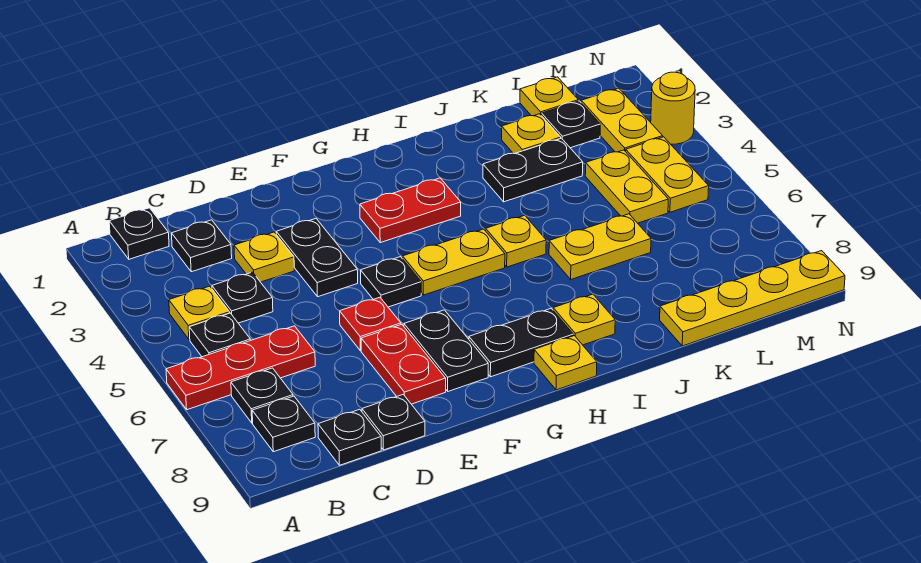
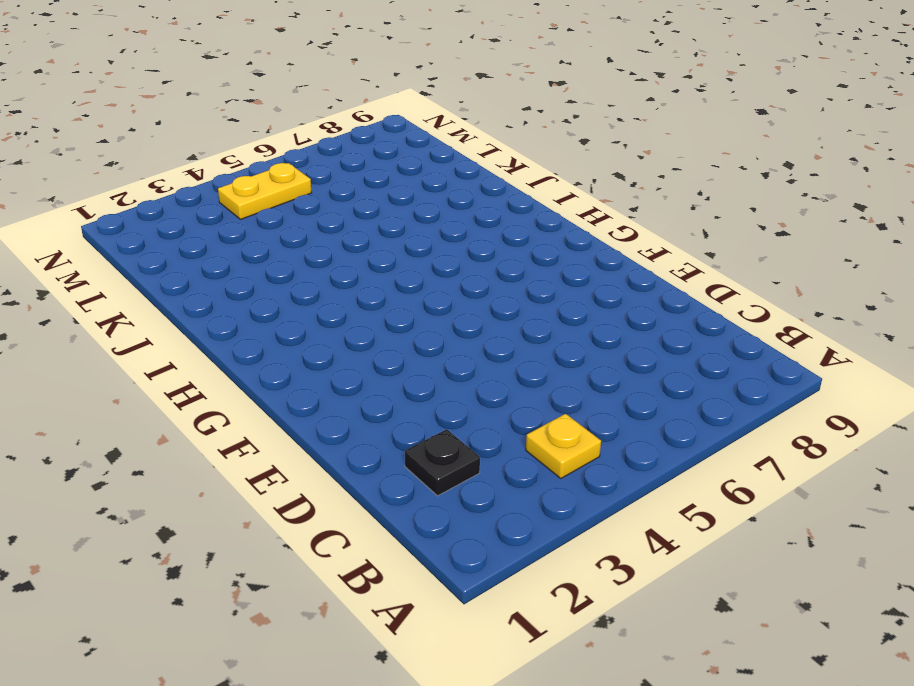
none -> red 1x3 plate [166,326,315,410]
none -> black 1x1 plate [109,208,169,259]
none -> black 1x1 plate [189,313,250,357]
none -> black 1x1 plate [231,368,293,423]

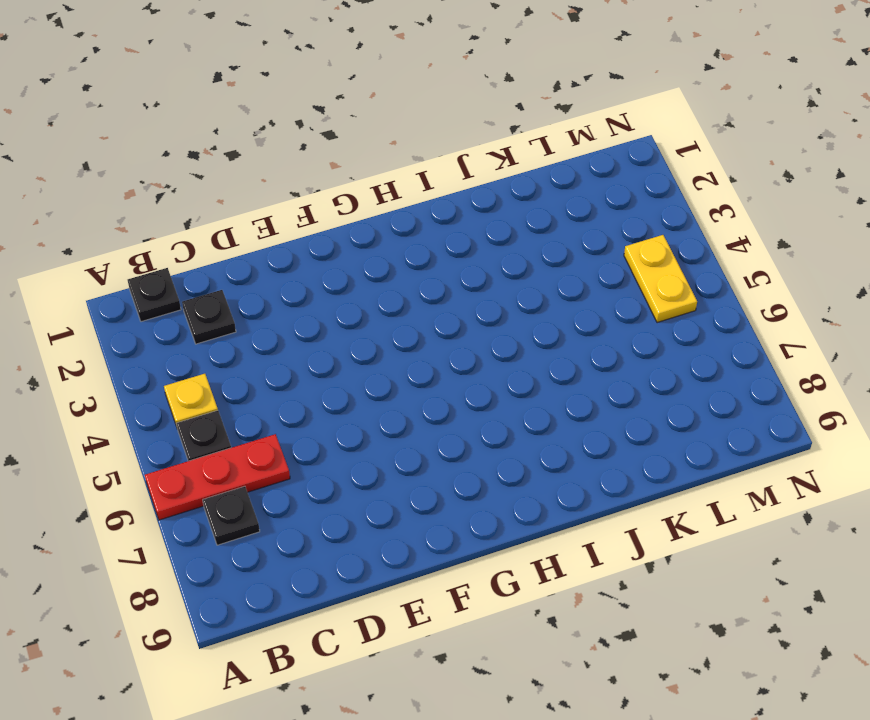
none -> black 1x1 plate [252,396,315,452]
none -> black 1x1 plate [212,272,273,323]
none -> black 1x1 plate [318,409,381,465]
none -> yellow 1x1 plate [234,232,294,282]

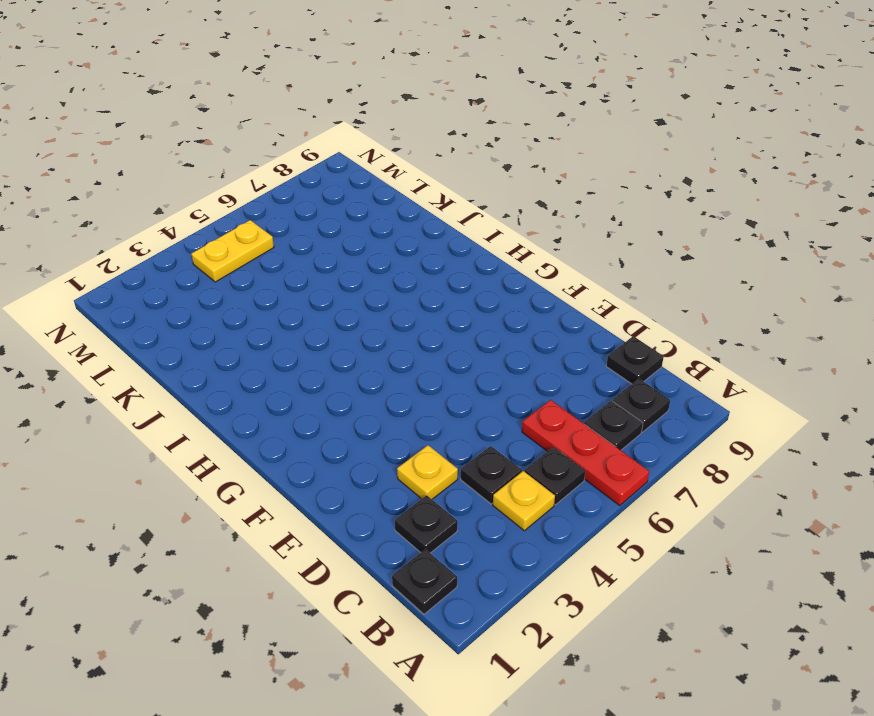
none -> black 1x1 plate [362,394,425,450]
none -> black 1x2 plate [276,219,358,297]
none -> red 1x1 plate [340,297,401,351]
none -> red 1x2 plate [361,324,446,404]

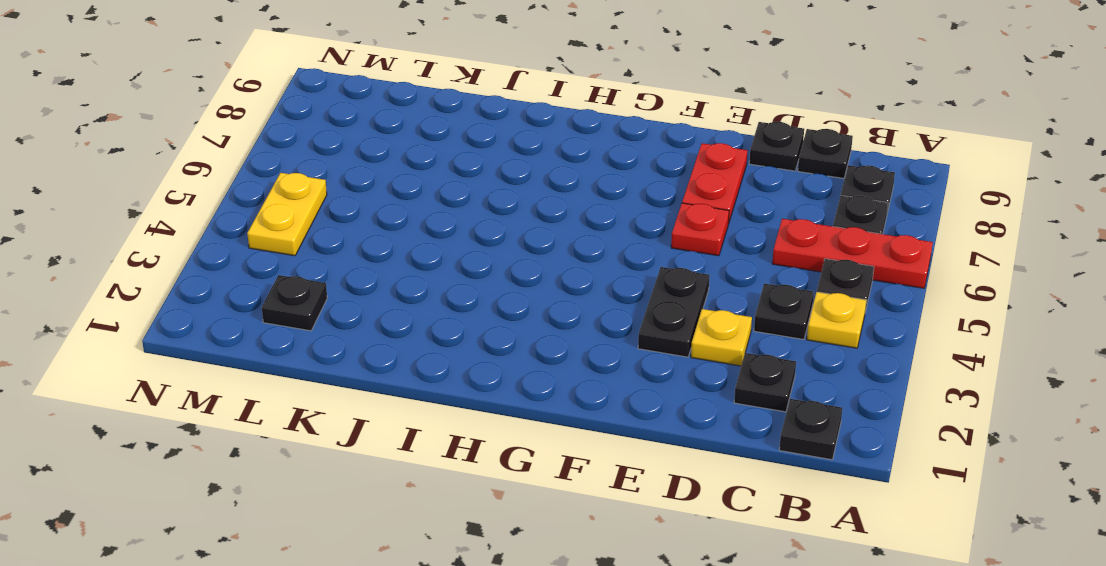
none -> black 1x1 plate [361,257,421,307]
none -> black 1x2 plate [404,310,488,391]
none -> red 1x2 plate [360,178,461,243]
none -> yellow 1x2 plate [403,229,505,295]

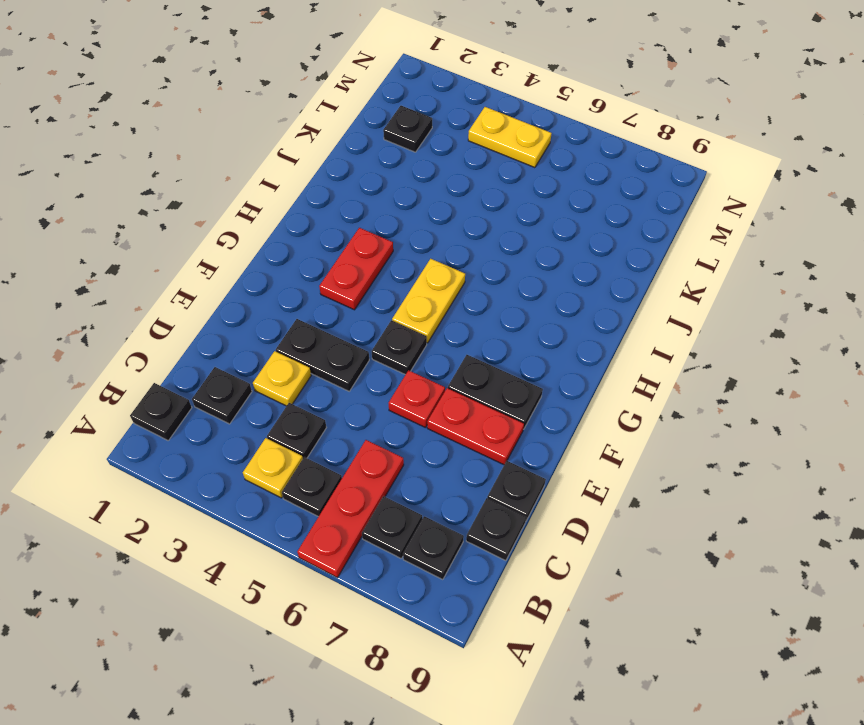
none -> black 1x2 plate [469,309,573,377]
none -> yellow 1x1 plate [534,336,597,390]
none -> yellow 1x1 plate [486,215,546,267]
none -> yellow 1x1 plate [553,294,615,345]

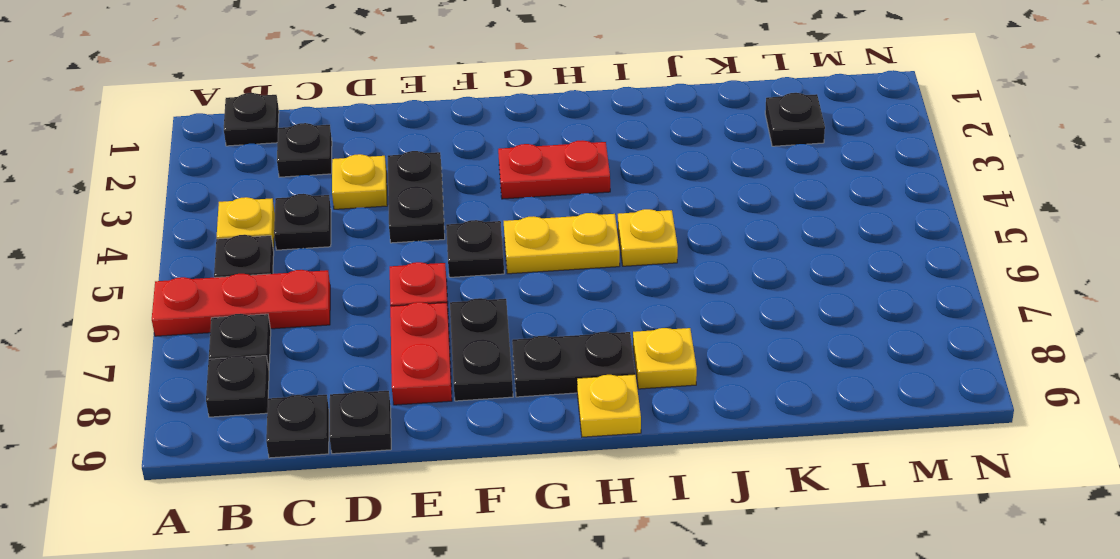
none -> black 1x2 plate [483,138,583,202]
none -> yellow 1x2 plate [549,214,651,279]
none -> yellow 1x1 plate [502,114,561,154]
none -> yellow 1x4 plate [660,251,845,346]

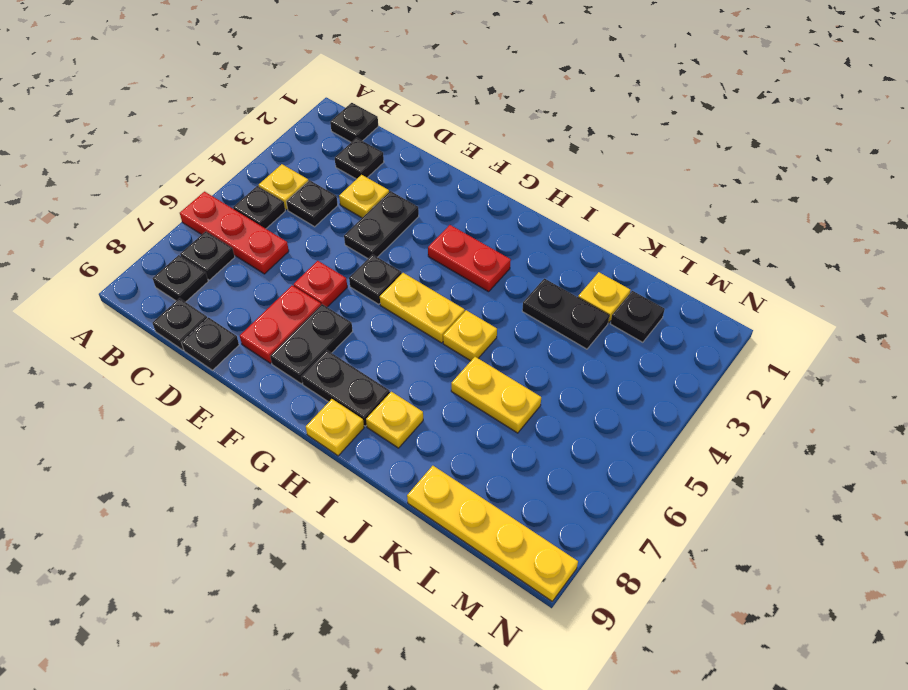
none -> yellow 1x1 plate [520,77,578,116]
none -> yellow 1x2 plate [585,150,668,223]
none -> yellow 1x2 plate [581,88,663,152]
none -> yellow 1x2 plate [626,137,709,212]

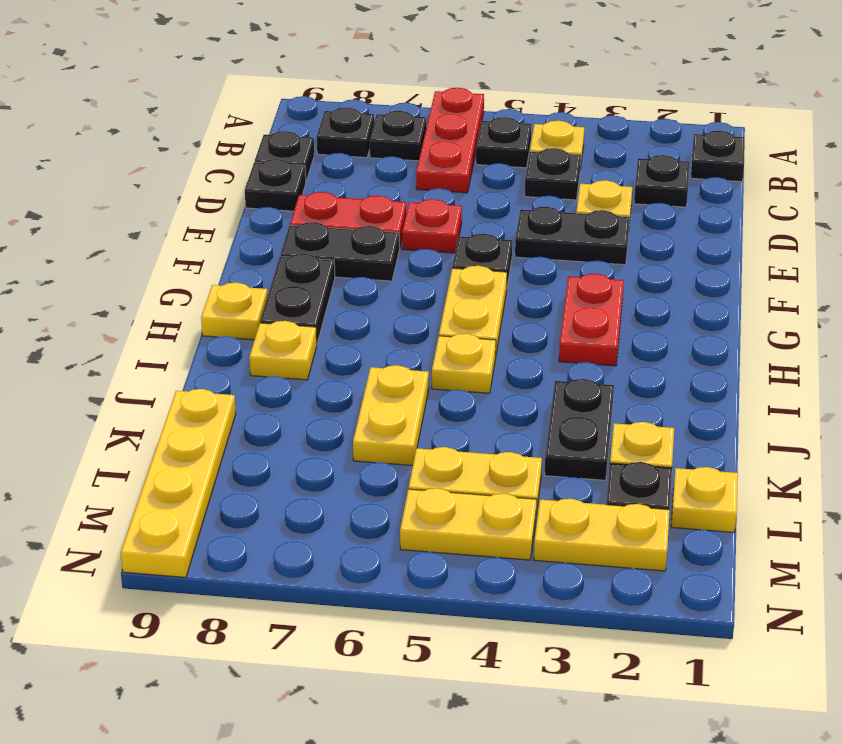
none -> yellow 1x1 round brick [651,72,695,144]

